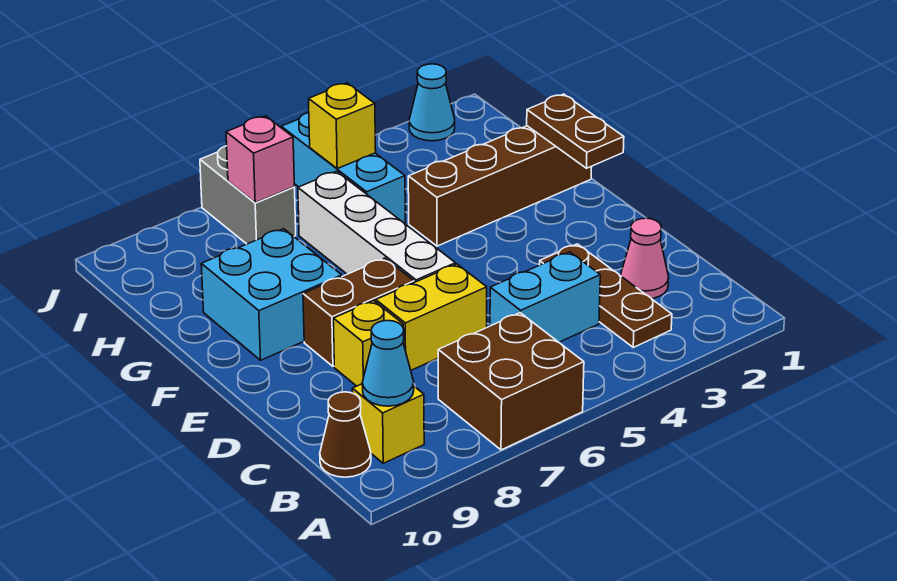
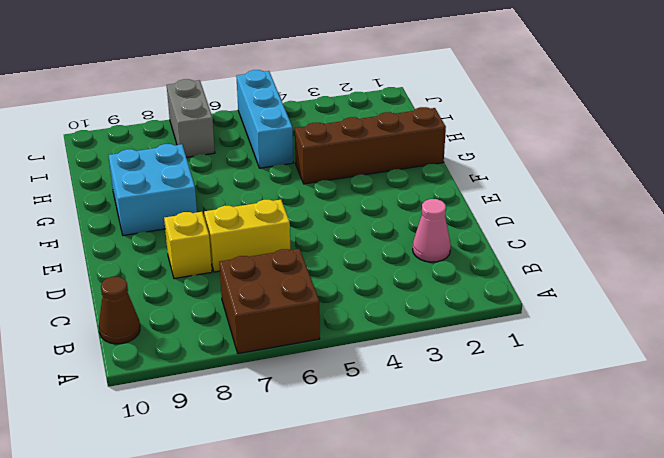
none -> brown 1x3 plate [540,244,672,347]
none -> yellow 1x1 brick [352,384,424,463]
none -> cyan 1x2 brick [490,252,600,342]

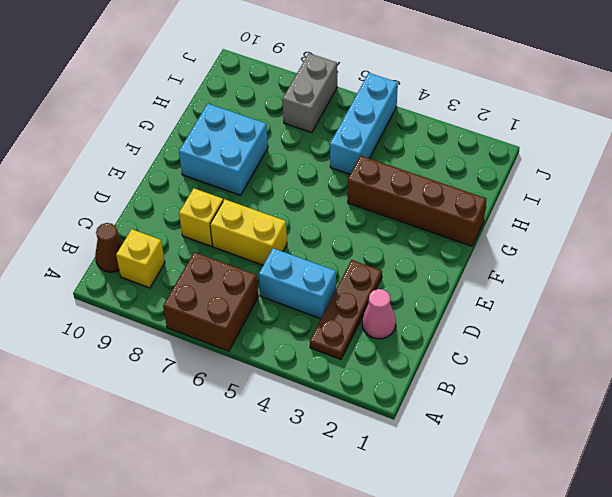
none -> white 1x4 brick [298,171,456,282]
none -> brown 1x2 brick [303,258,414,366]
none -> cyan 1x1 cone [409,64,455,141]

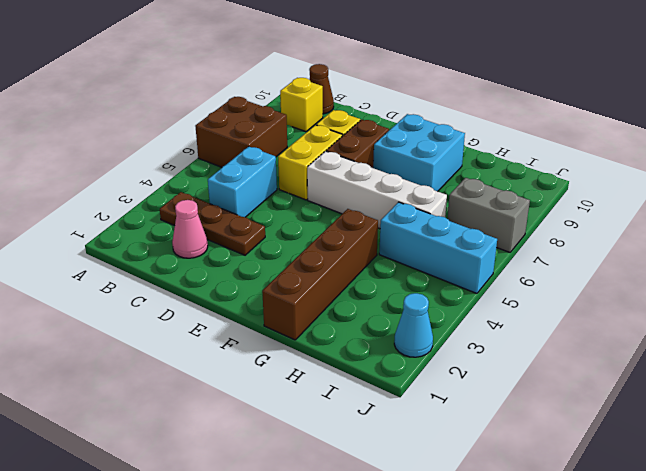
none -> cyan 1x1 cone [362,321,414,406]
none -> brown 1x2 plate [527,94,624,168]
none -> yellow 1x1 brick [309,83,376,169]

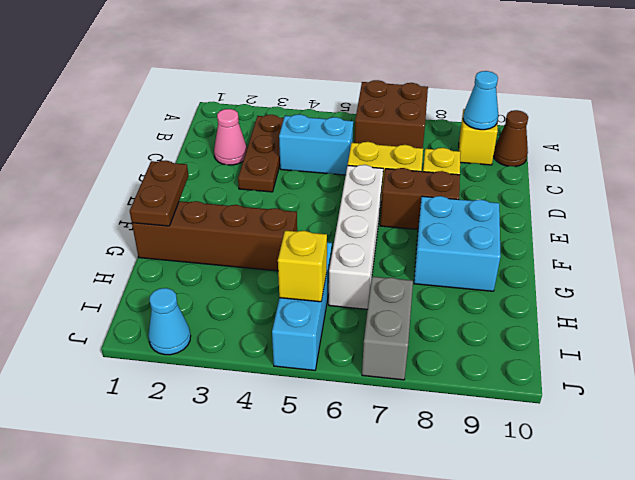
none -> pink 1x1 brick [226,116,294,203]

